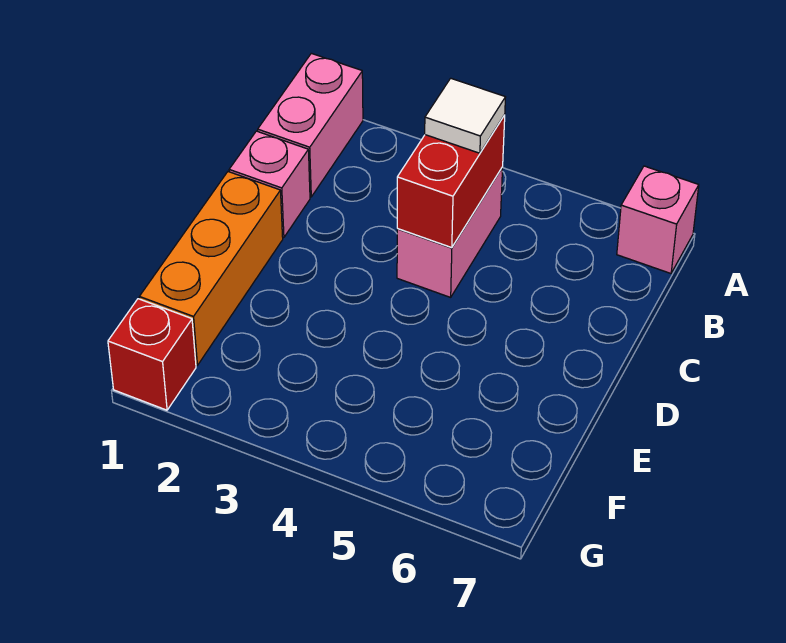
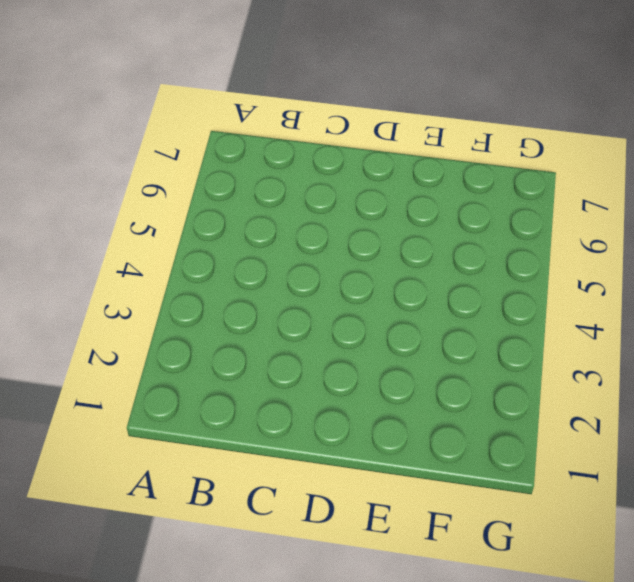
none -> pink 1x2 brick [258,53,363,197]
none -> pink 1x1 brick [617,166,699,273]

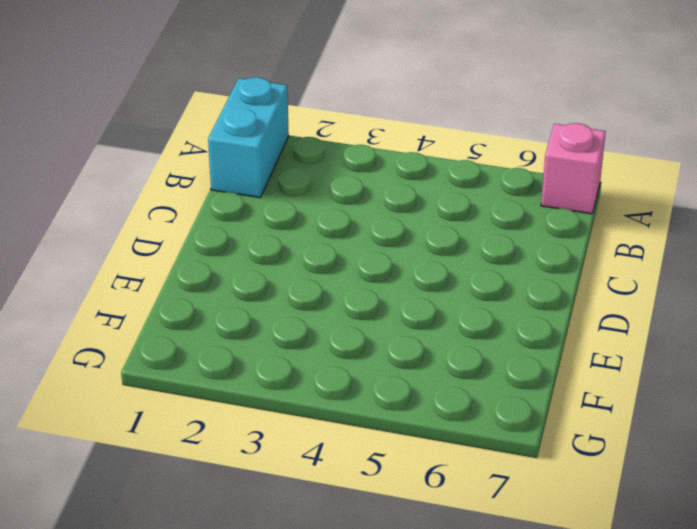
cyan 1x2 brick [208,77,289,198] -> pink 1x2 brick [258,53,363,197]
none -> pink 1x2 brick [397,167,503,297]
none -> pink 1x1 brick [229,131,310,238]

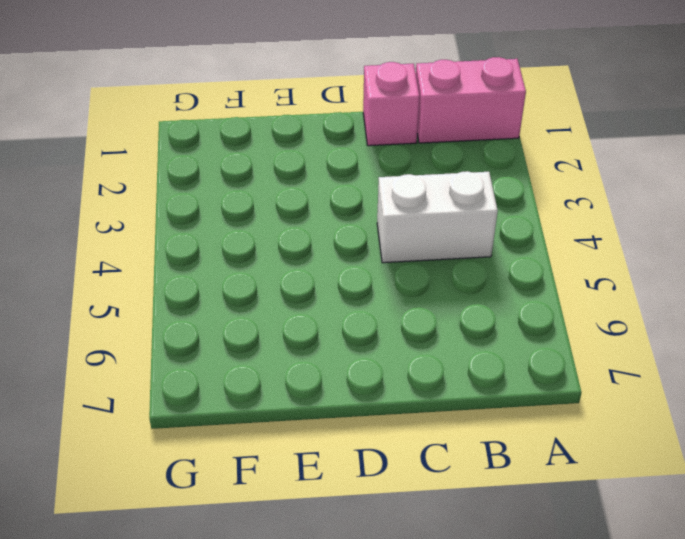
white 1x2 brick [377,171,498,263] -> pink 1x2 brick [397,167,503,297]
none -> pink 1x1 brick [617,166,699,273]
none -> orange 1x3 brick [139,172,283,365]

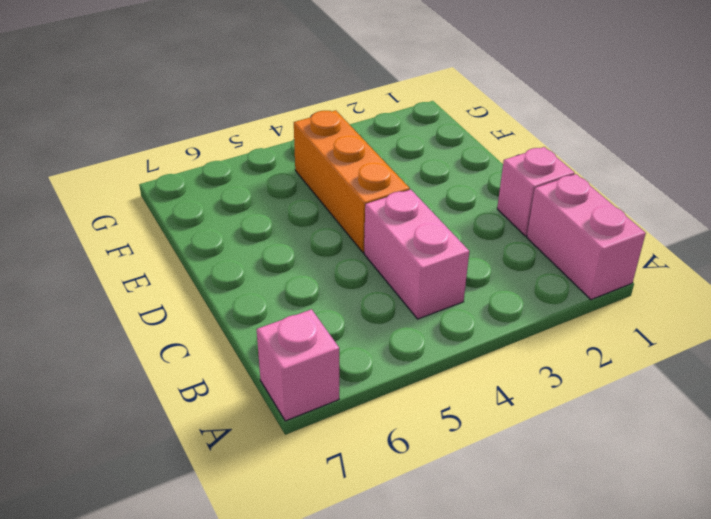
orange 1x3 brick [294,110,410,253] -> orange 1x3 brick moved to [139,172,283,365]
none -> red 1x1 brick [108,299,196,410]
none -> red 1x2 brick [397,115,505,248]

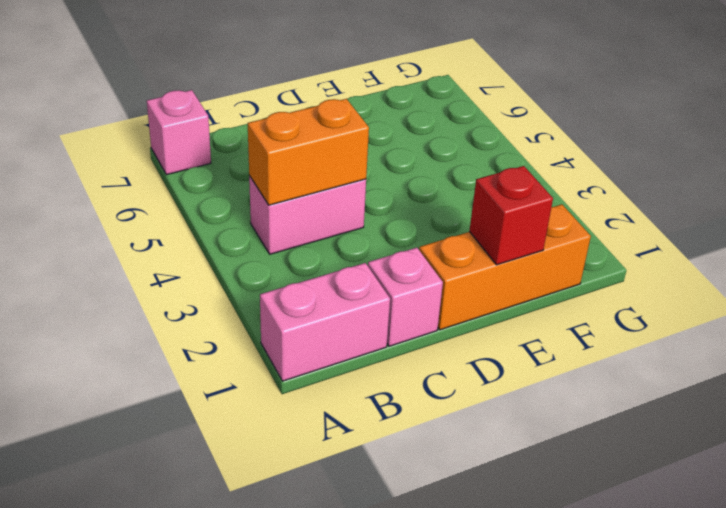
orange 1x2 brick [248,99,369,205] -> red 1x2 brick [397,115,505,248]
red 1x1 brick [469,166,553,265] -> red 1x1 brick moved to [108,299,196,410]
none -> white 1x1 tile [425,78,506,153]

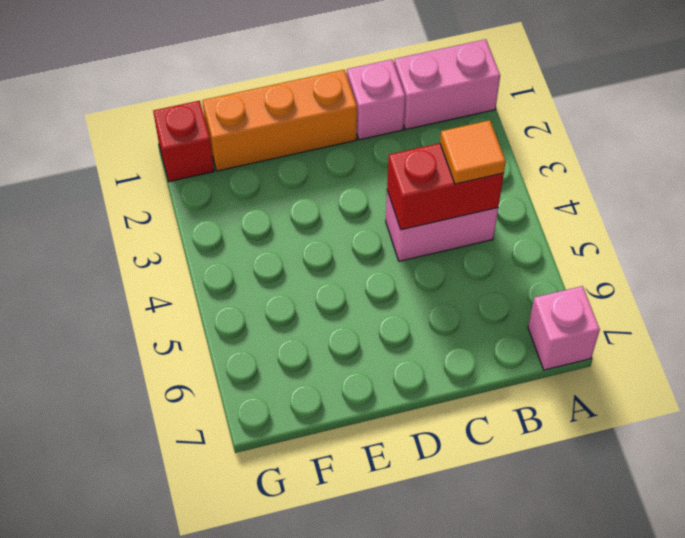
orange 1x1 tile [440,120,506,184] -> white 1x1 tile [425,78,506,153]

